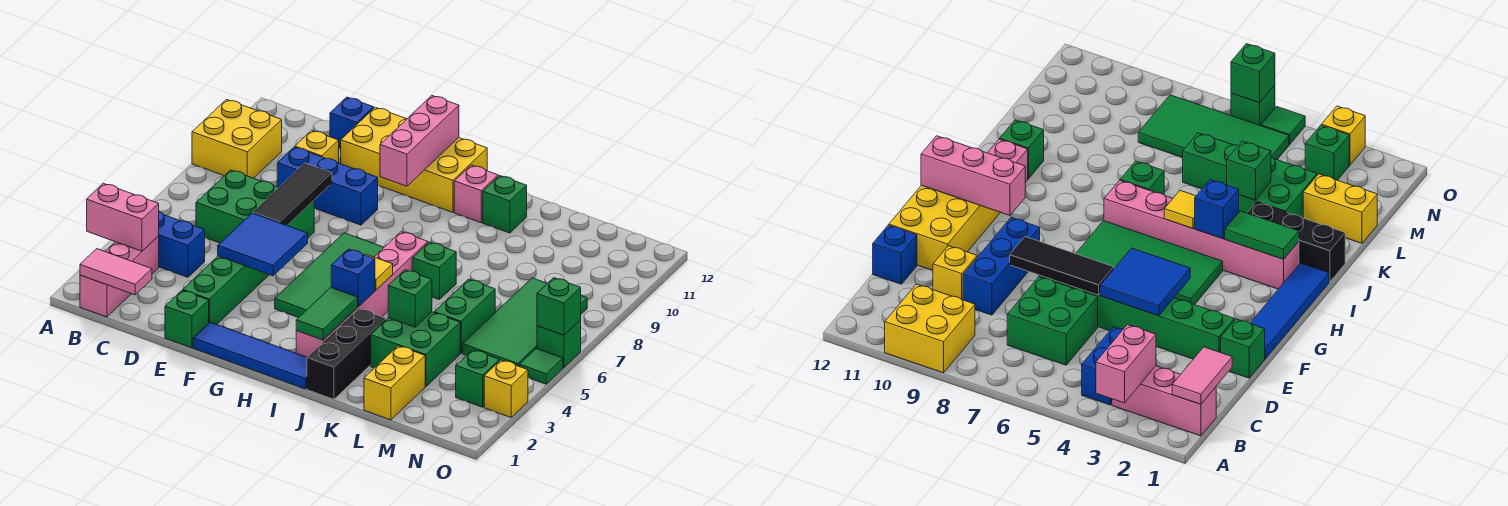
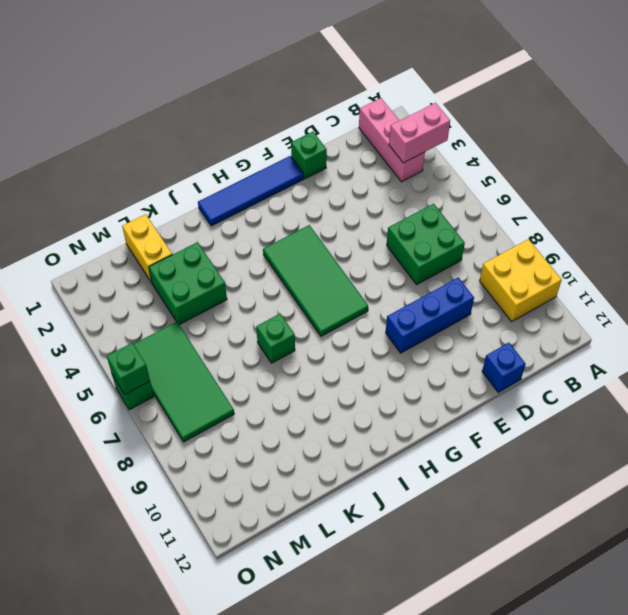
none -> blue 1x2 brick [159,212,205,277]
none -> yellow 1x1 brick [295,130,339,163]
none -> green 1x6 brick [183,201,314,325]
none -> yellow 2x4 brick [341,107,487,212]

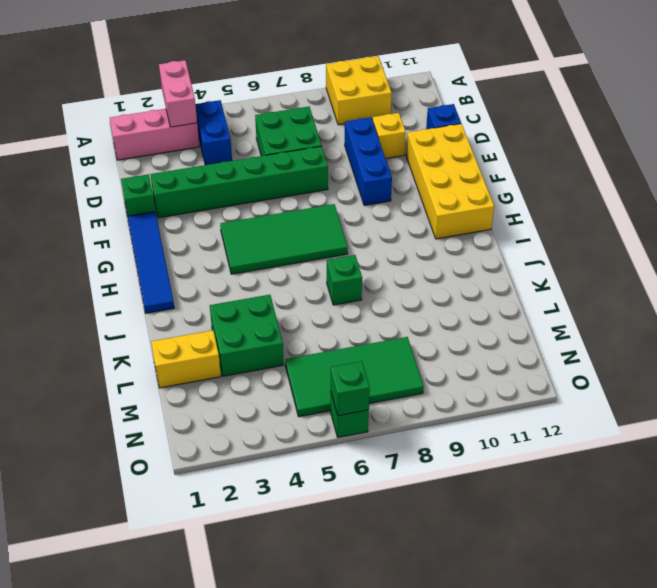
none -> pink 1x6 brick [296,232,428,357]
none -> pink 1x1 brick [454,165,498,223]
none -> black 1x3 brick [307,309,386,399]
none -> green 1x1 brick [483,176,527,233]

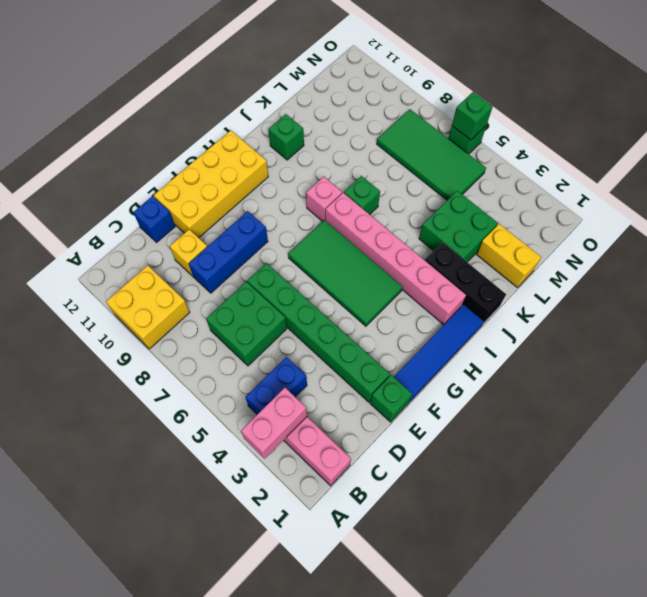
pink 1x1 brick [306,177,342,221] -> pink 1x1 brick moved to [454,165,498,223]
none -> green 1x2 brick [434,279,495,353]
none -> green 1x1 brick [456,350,500,407]
none -> yellow 1x1 brick [484,360,528,417]
none -> green 1x1 tile [519,348,563,384]

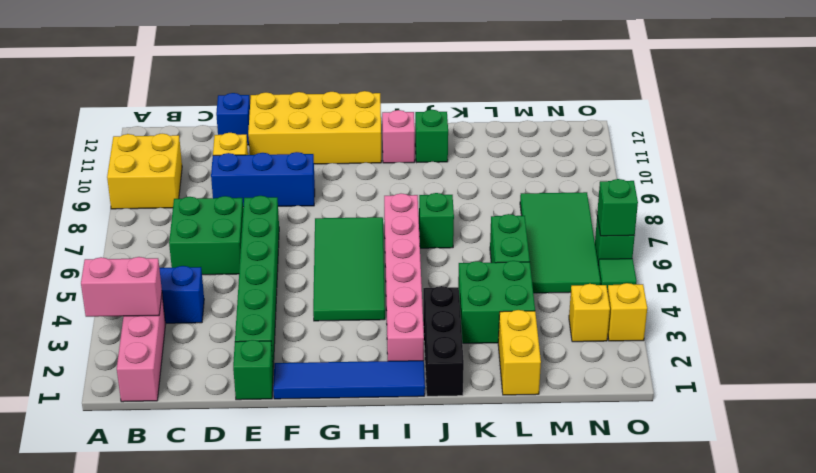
yellow 1x1 brick [569,284,610,342] -> green 1x1 brick [456,350,500,407]
none -> pink 1x2 tile [80,249,152,295]
none -> blue 2x2 tile [218,213,308,276]
none -> black 1x3 tile [253,163,332,226]
none -> pink 1x3 brick [380,96,459,186]

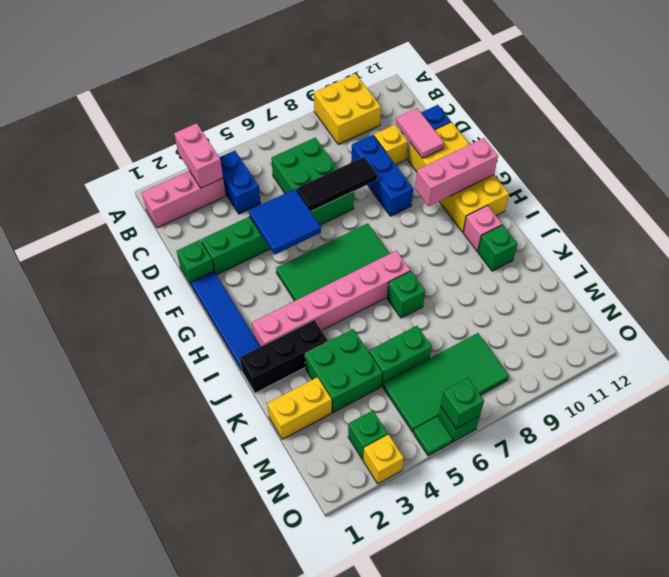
pink 1x2 tile [396,108,444,158] -> pink 1x2 tile moved to [80,249,152,295]
none -> green 1x2 tile [296,287,358,340]
none -> blue 1x1 brick [331,249,375,307]
none -> yellow 1x1 tile [365,254,393,290]
none -> green 1x1 brick [388,270,432,327]

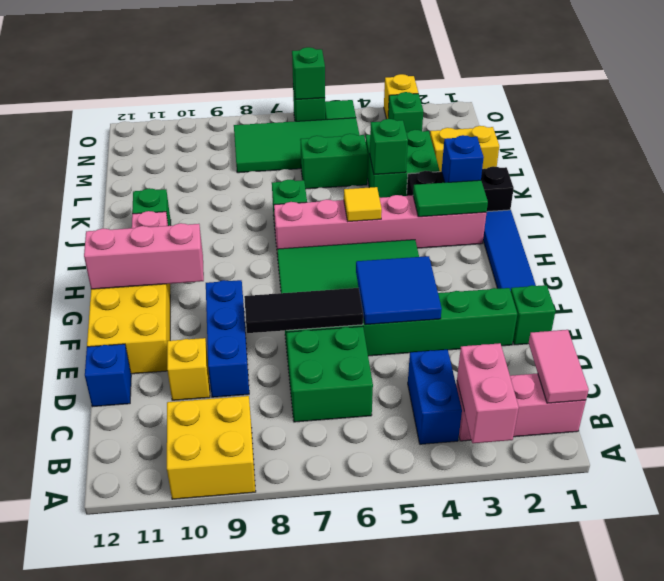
blue 1x1 brick [442,135,484,183] -> blue 1x1 brick moved to [331,249,375,307]

